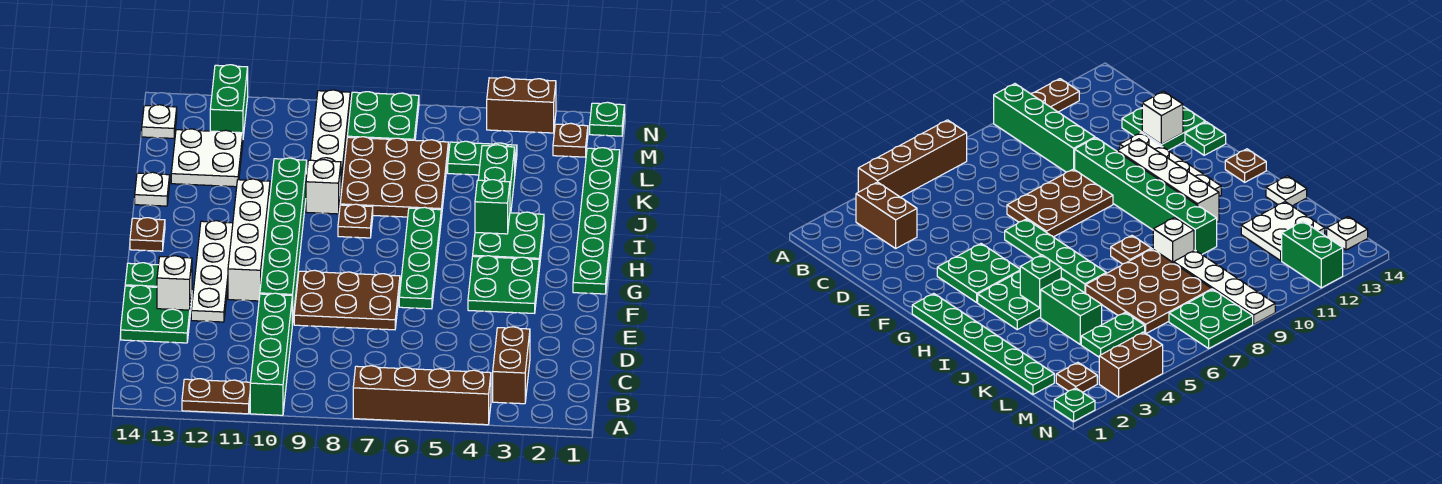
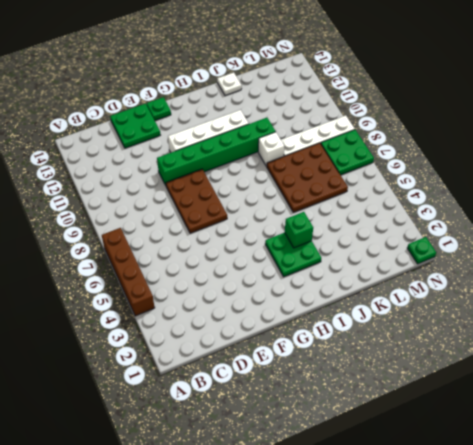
none -> green 1x4 brick [250,293,292,415]
none -> brown 1x2 plate [182,379,251,414]
none -> brown 1x2 brick [493,327,530,404]
none -> white 1x4 plate [191,221,233,322]

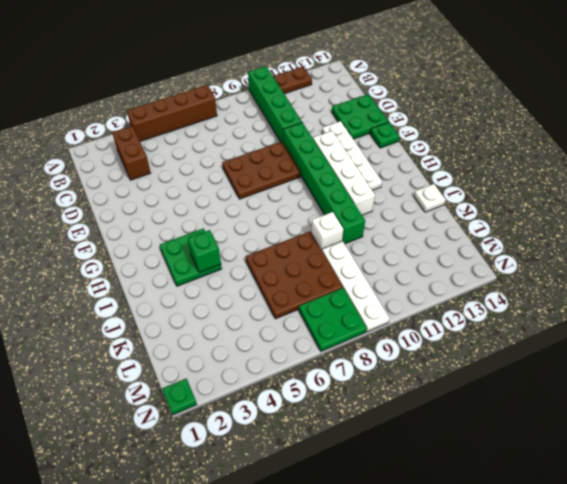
none -> green 2x2 plate [468,256,539,313]
none -> green 1x4 plate [399,207,441,309]
none -> green 1x6 plate [573,148,620,294]
none -> brown 1x1 plate [130,218,165,251]

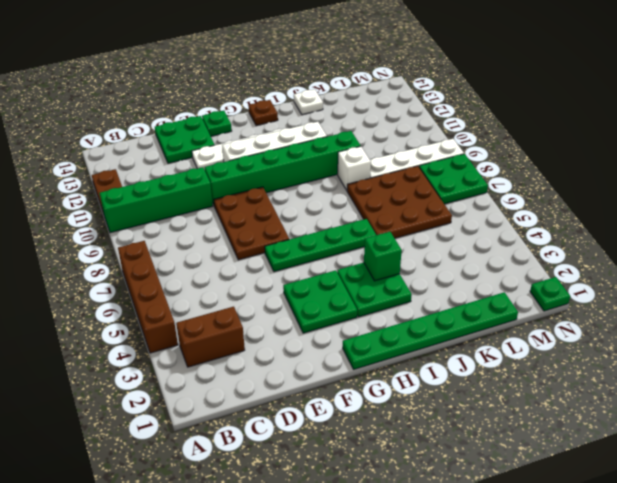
none -> brown 1x1 plate [338,204,373,238]
none -> green 1x2 brick [478,145,515,213]
none -> white 2x2 plate [171,129,243,187]
none -> green 1x2 plate [448,141,517,175]

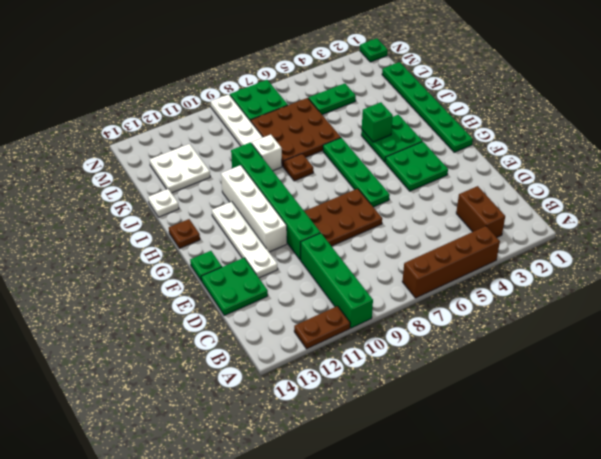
none -> green 1x2 brick [478,145,515,213]
none -> brown 1x1 plate [553,123,588,157]
none -> green 1x2 brick [210,65,248,136]
none -> white 1x1 plate [142,105,177,138]

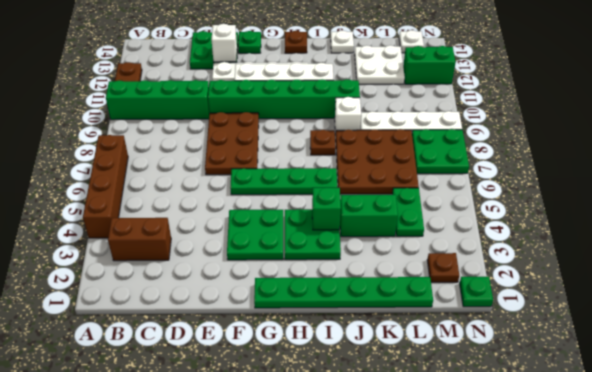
none -> brown 1x2 brick [487,77,556,133]

